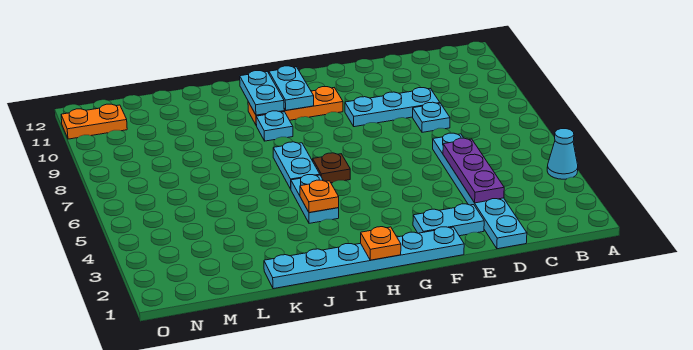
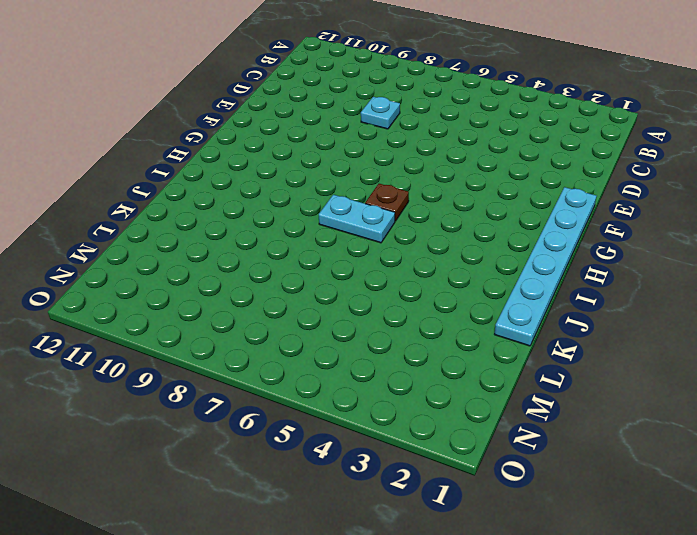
none -> cyan 1x1 cone [547,129,578,179]
none -> cyan 1x6 plate [433,133,527,249]
none -> cyan 1x3 plate [345,88,440,127]

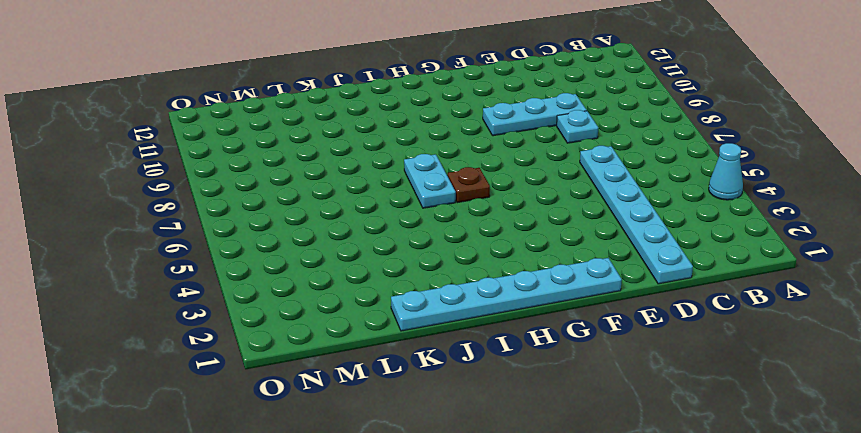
none -> cyan 1x2 plate [413,204,484,236]
none -> orange 1x3 plate [248,87,343,126]
none -> cyan 1x2 plate [291,175,339,223]

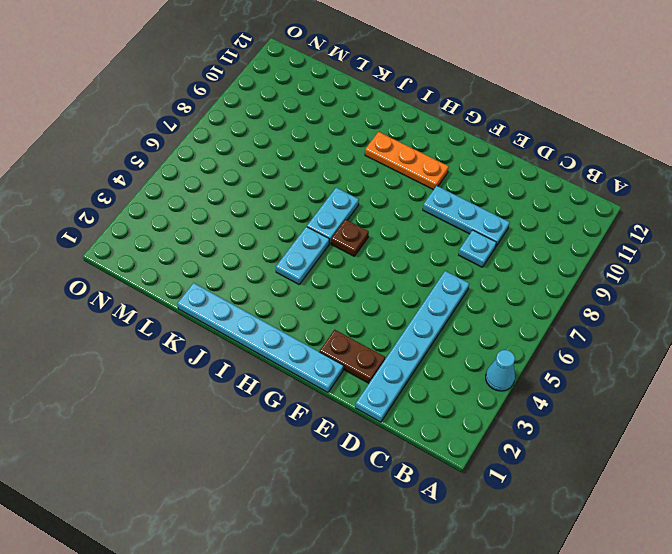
brown 1x2 plate [320,330,385,383] -> cyan 1x2 plate [413,204,484,236]
none -> cyan 1x1 plate [256,111,293,141]
none -> orange 1x2 plate [61,104,127,139]
none -> purple 1x3 plate [443,138,504,203]

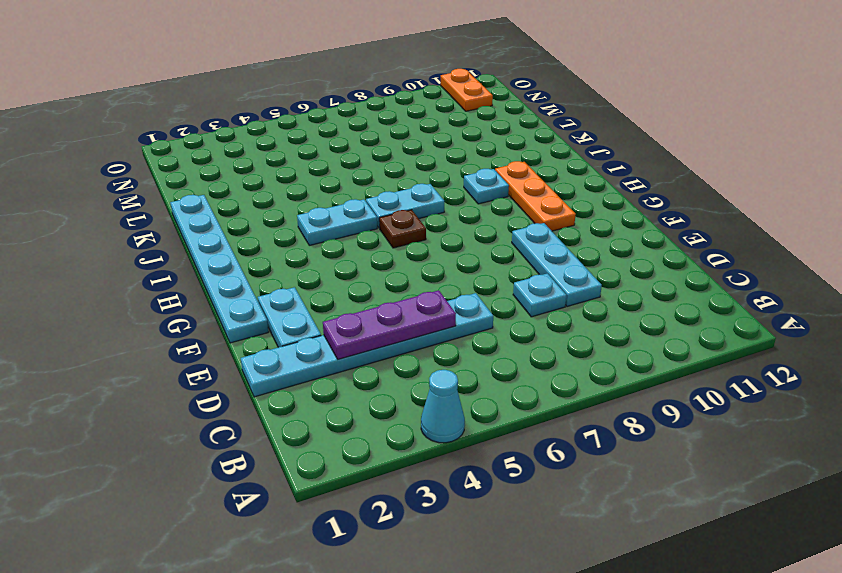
none -> orange 1x1 plate [361,227,401,260]
none -> cyan 1x2 plate [269,66,314,110]
none -> orange 1x1 plate [300,180,339,213]

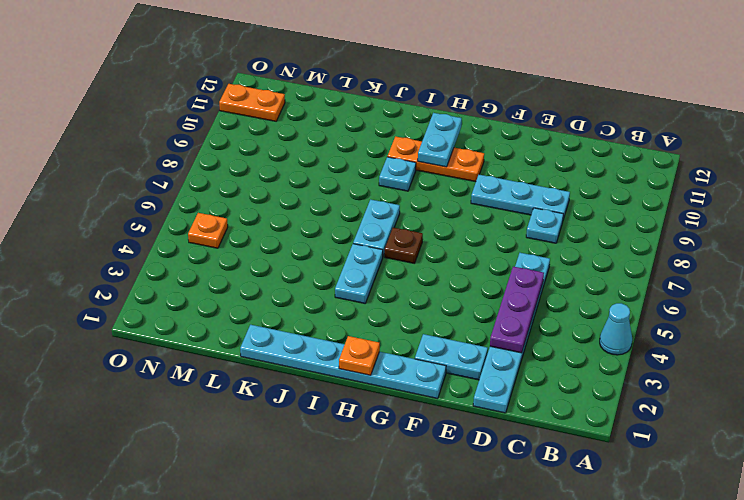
orange 1x1 plate [188,213,228,248] -> orange 1x1 plate moved to [300,180,339,213]
none -> cyan 1x2 plate [240,71,284,115]

